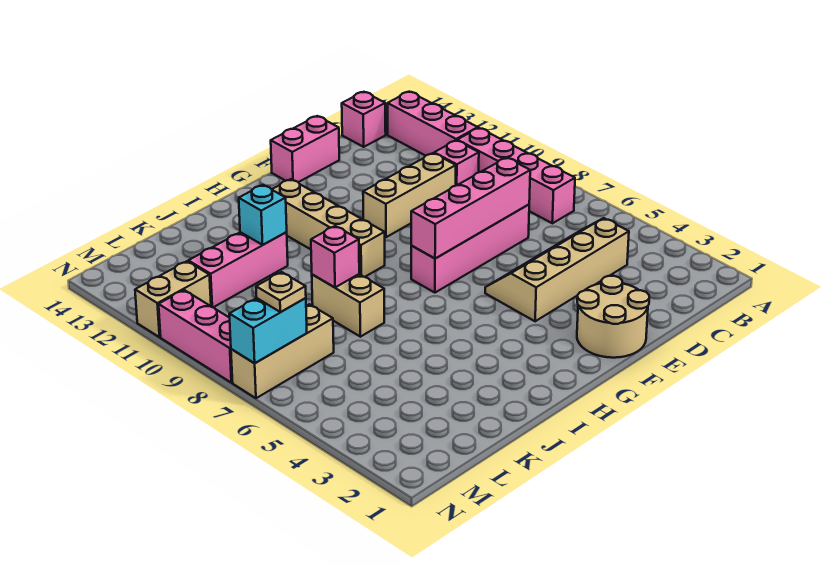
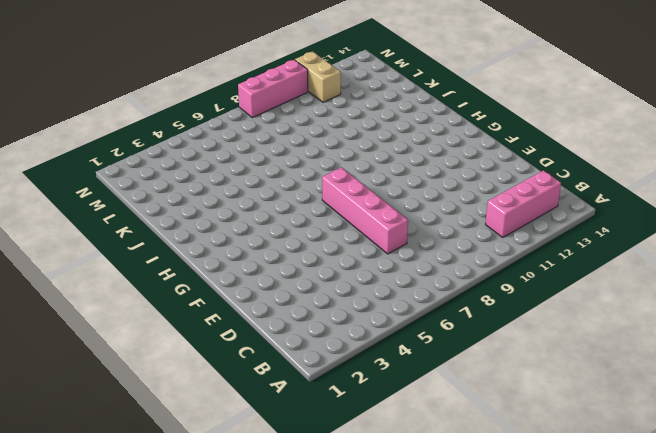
none -> pink 1x4 brick [457,128,575,223]
none -> tan 2x4 slope [485,218,629,321]
none -> pink 1x1 brick [434,140,479,185]

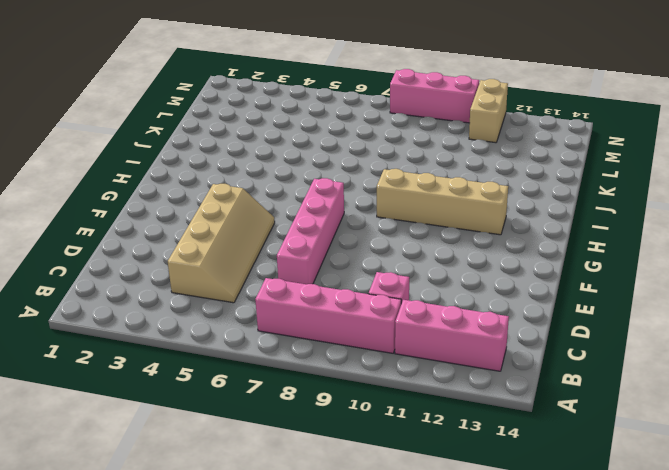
none -> pink 1x1 brick [342,92,386,147]
none -> tan 1x3 brick [363,153,456,237]
none -> tan 2x2 round brick [577,276,649,358]

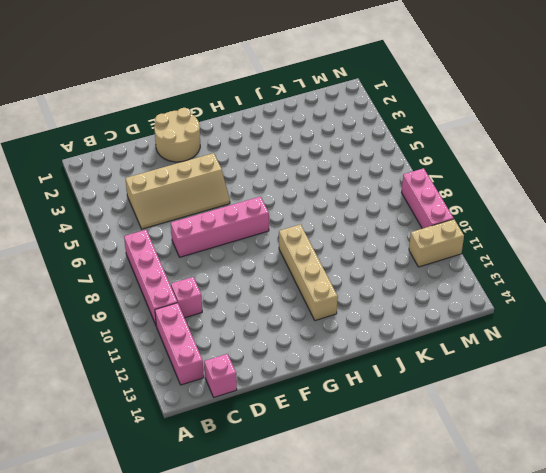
none -> tan 1x3 brick [363,153,456,237]
none -> pink 1x2 brick [271,116,339,182]
none -> tan 1x2 brick [312,274,384,337]

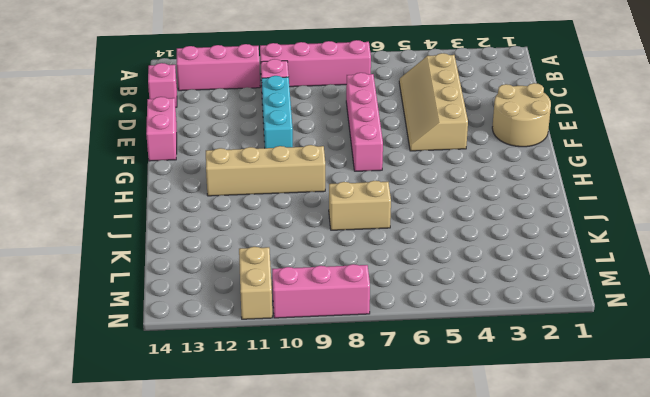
cyan 1x3 brick [262,76,293,148] -> tan 1x3 brick [363,153,456,237]
none -> pink 1x3 brick [188,232,288,307]
none -> tan 1x3 brick [231,304,334,398]
none -> pink 1x4 brick [411,157,530,259]

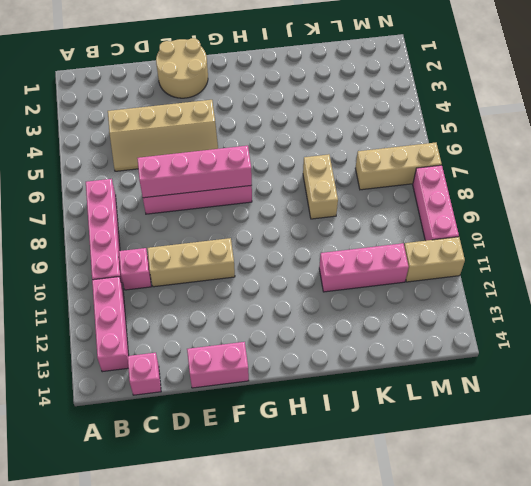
none -> tan 1x4 brick [272,179,385,277]
none -> pink 1x1 brick [311,226,359,287]
none -> cyan 1x1 brick [239,185,287,245]

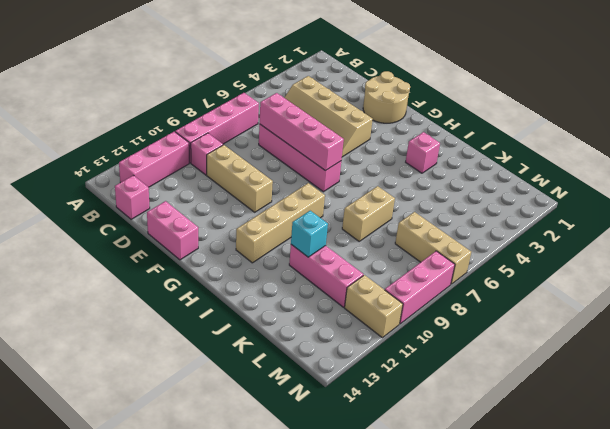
pink 1x1 brick [406,132,440,173] -> pink 1x1 brick moved to [311,226,359,287]
none -> cyan 1x2 brick [229,298,307,363]
none -> tan 1x1 plate [256,272,306,312]

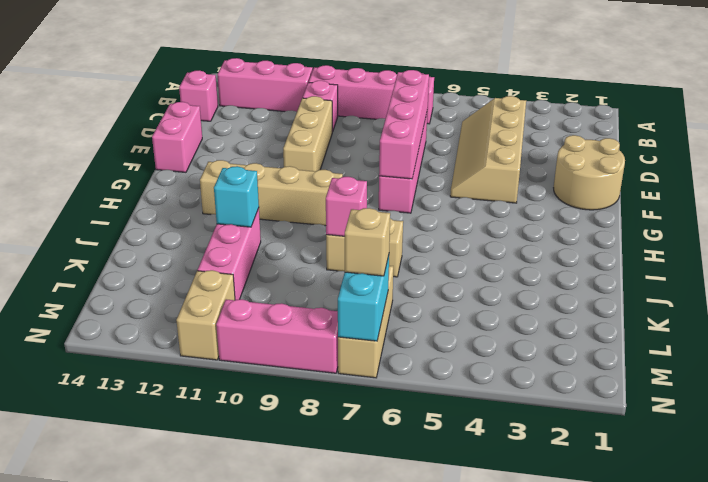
tan 1x1 brick [344,208,390,276] -> tan 1x1 plate [256,272,306,312]

